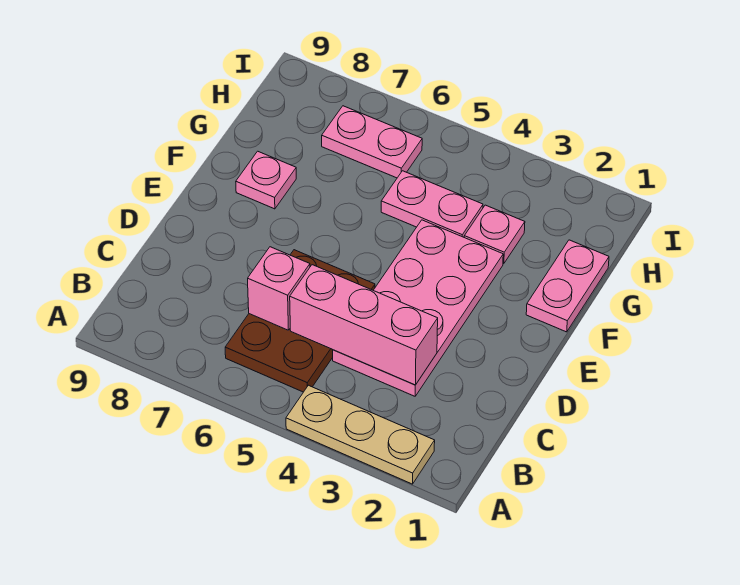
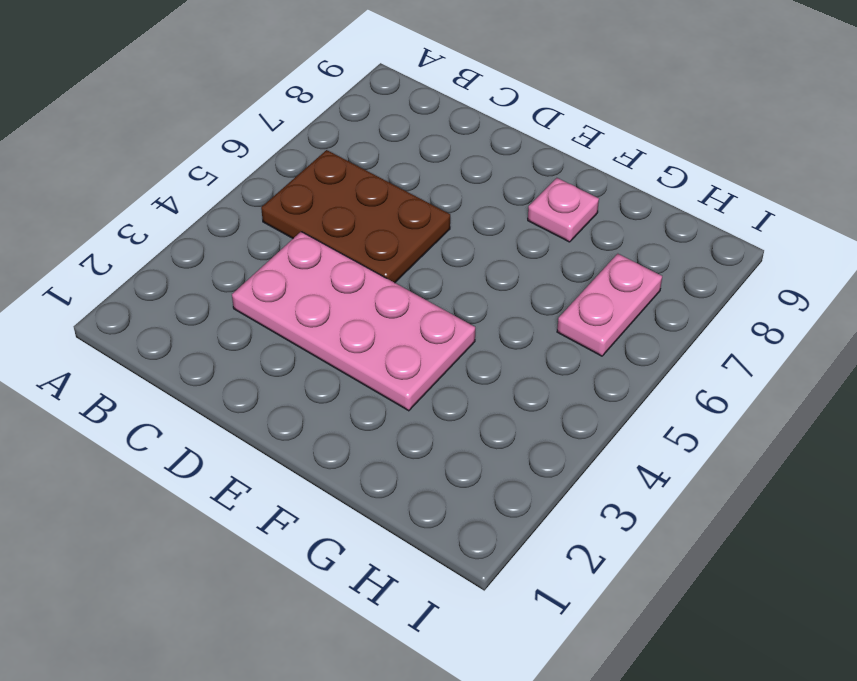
none -> tan 1x3 plate [286,385,435,484]
none -> pink 1x2 plate [526,240,609,332]

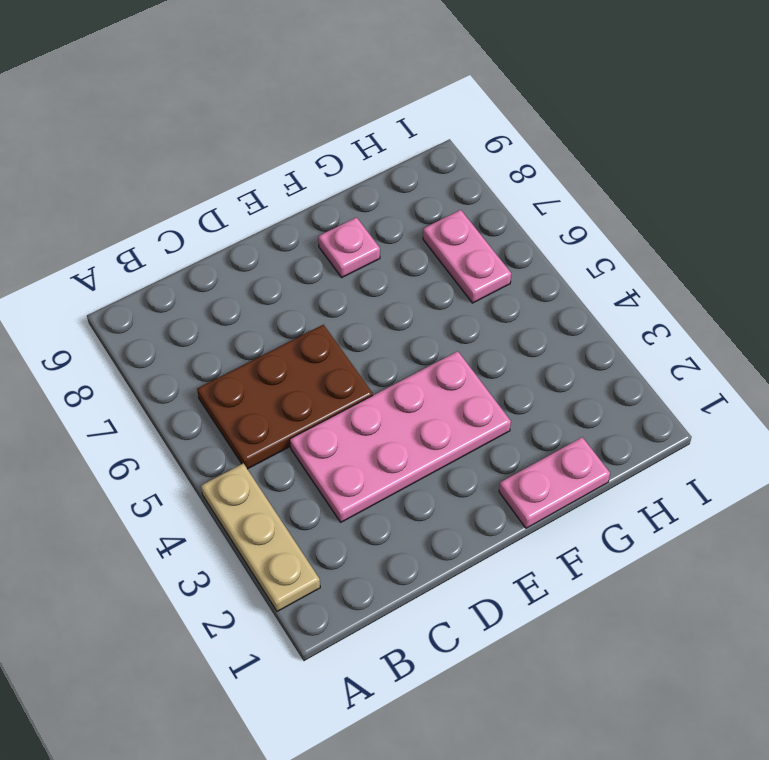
none -> pink 1x1 plate [464,205,525,264]
none -> pink 1x2 plate [381,171,483,237]

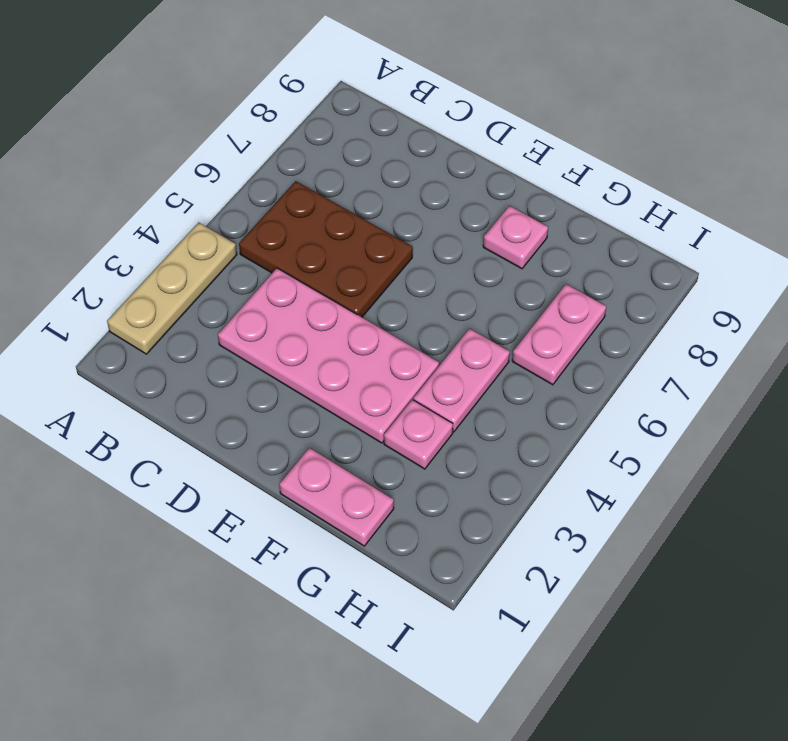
none -> pink 1x3 brick [290,265,438,385]
none -> pink 1x1 brick [248,247,310,330]

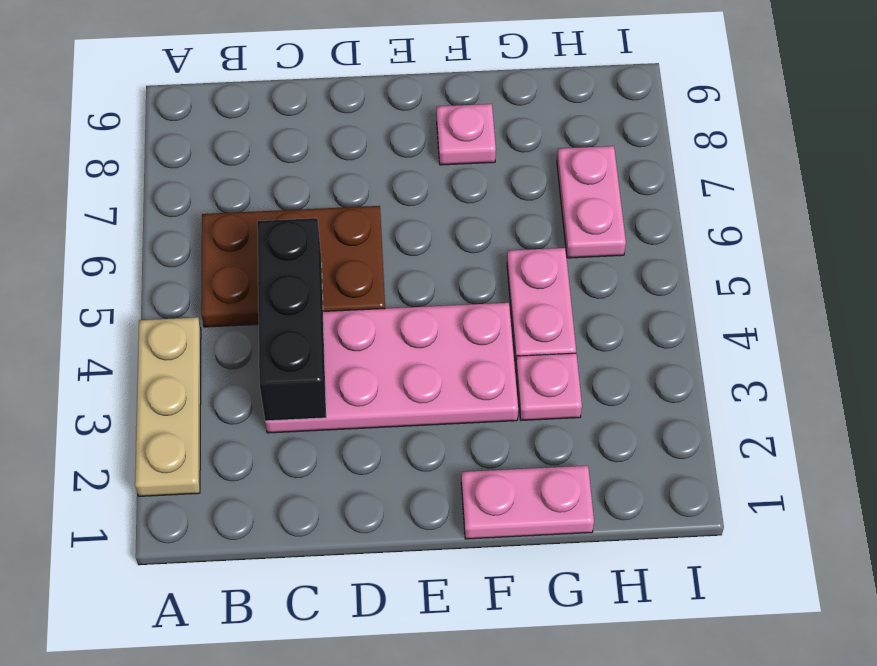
black 1x3 brick [257,218,326,421] -> pink 1x3 brick [290,265,438,385]
none -> pink 1x1 brick [248,247,310,330]

